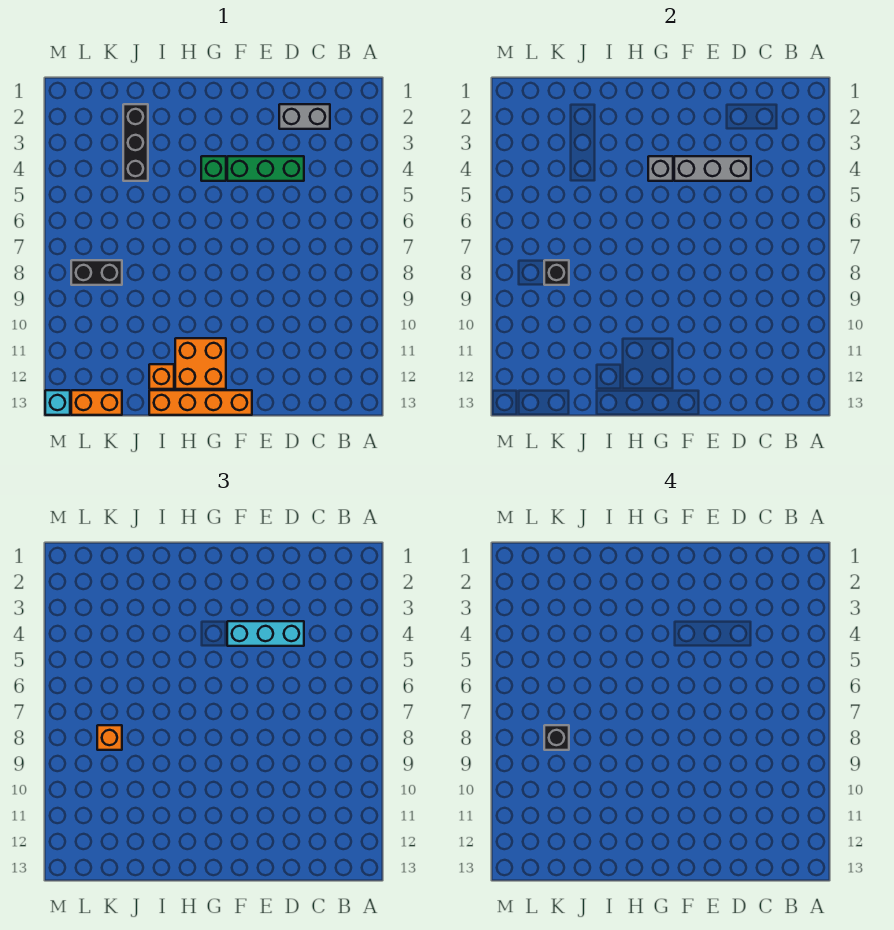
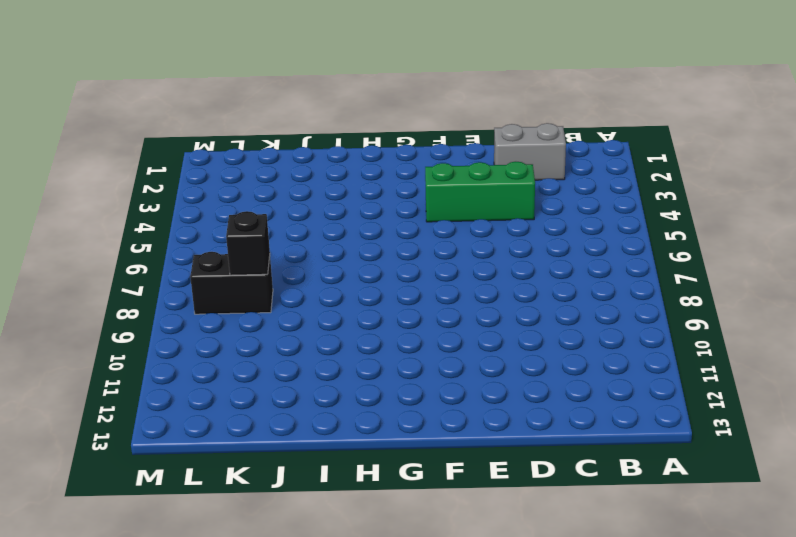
none -> orange 1x4 brick [149,390,252,415]
none -> green 1x1 brick [201,156,226,181]
none -> orange 2x2 brick [175,338,226,389]

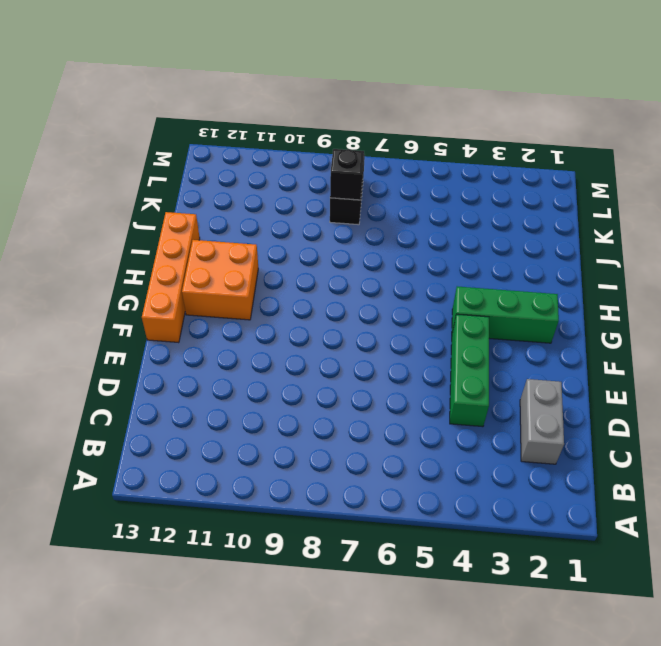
green 1x3 brick [452,286,559,343] -> green 1x1 brick [201,156,226,181]
none -> orange 1x1 brick [149,364,174,389]
none -> black 1x3 brick [123,104,148,181]
none -> orange 1x2 brick [71,390,122,415]

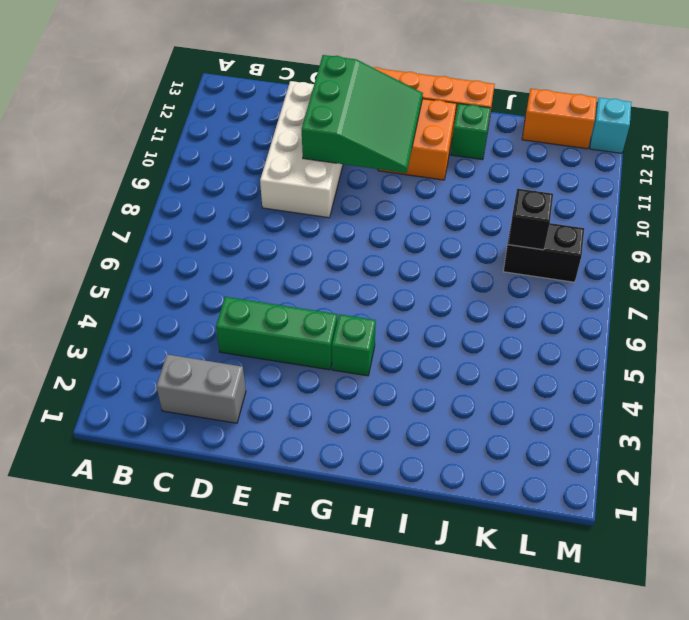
white 2x4 brick [260,81,343,218] -> none
green 3x3 slope [302,55,423,173] -> none
green 1x1 brick [451,104,491,160] -> orange 1x1 brick [149,364,174,389]
none -> black 1x3 brick [123,104,148,181]
none -> grey 1x3 brick [674,156,751,181]
none -> grey 1x1 brick [648,156,673,181]

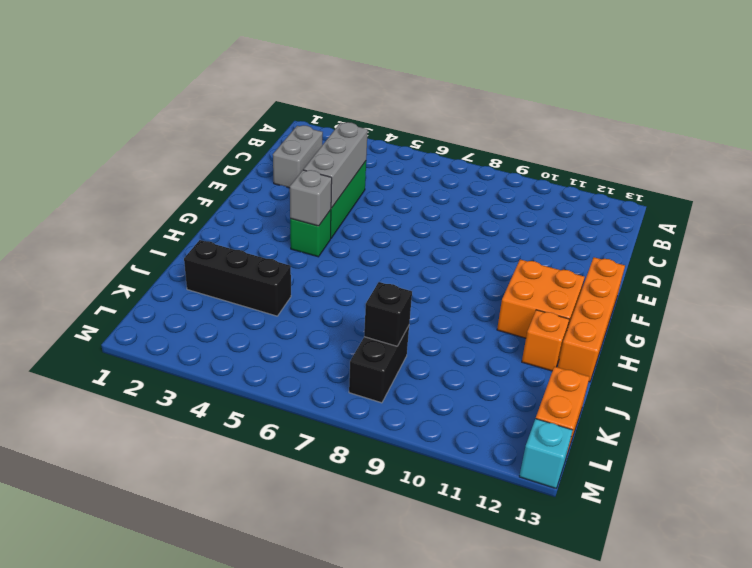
none -> cyan 1x3 brick [227,621,304,646]
none -> orange 1x1 brick [97,725,122,750]
none -> black 1x1 brick [544,725,569,750]

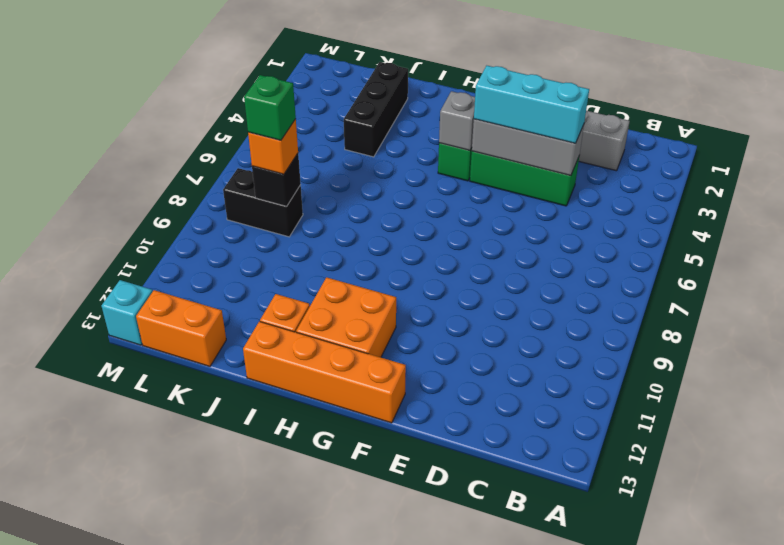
green 1x1 brick [244,75,296,140] -> black 1x1 brick [544,725,569,750]

